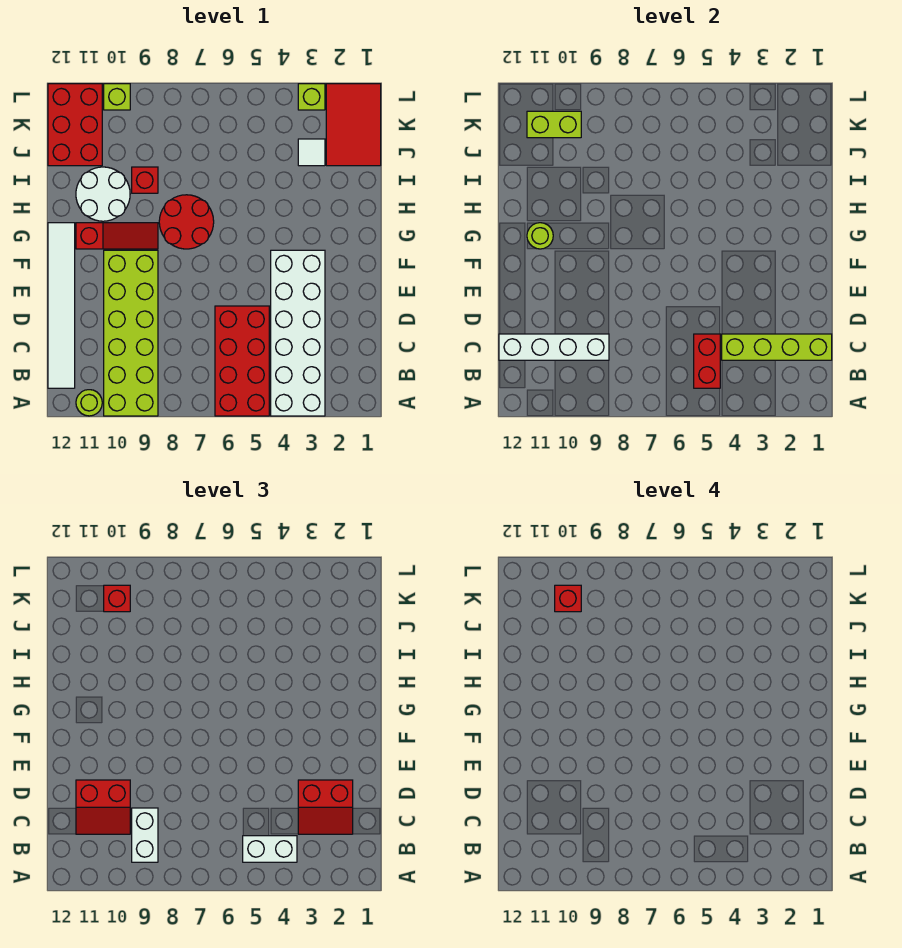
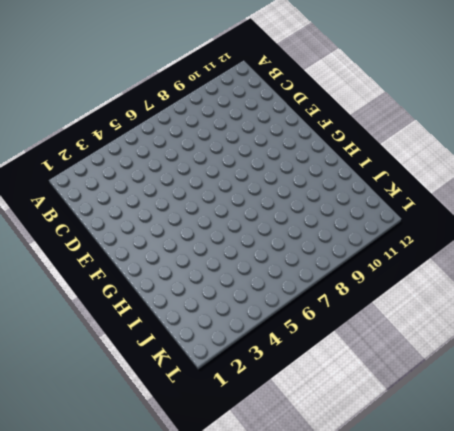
none -> white 2x6 brick [271,250,325,416]
none -> red 2x4 brick [215,306,269,416]
none -> lime 2x6 brick [104,250,158,416]

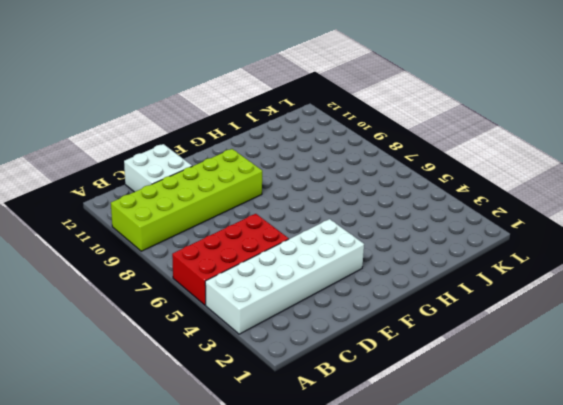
white 2x2 brick [124,144,192,192] -> white 1x6 tile [48,223,75,388]
none -> lime 1x1 round brick [76,390,102,416]
none -> red 2x2 round brick [159,195,214,249]
none -> red 1x3 slope [76,223,158,249]

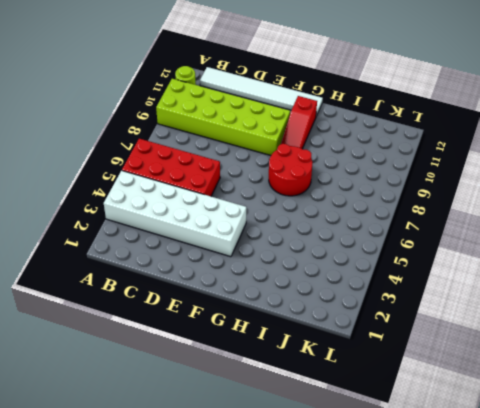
none -> white 2x2 round brick [76,167,130,221]
none -> red 1x1 brick [132,167,158,193]
none -> red 2x3 tile [326,84,381,166]

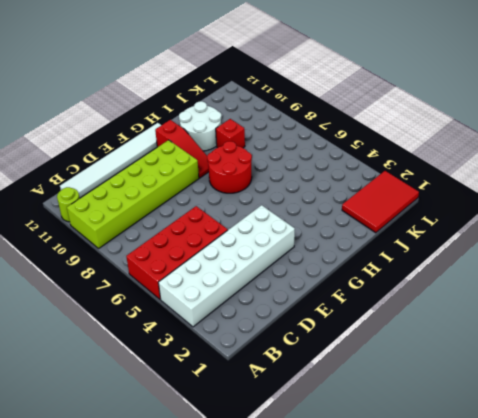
none -> white 1x1 tile [298,139,325,166]
none -> red 2x3 brick [48,84,102,166]
none -> lime 1x1 brick [298,84,325,110]

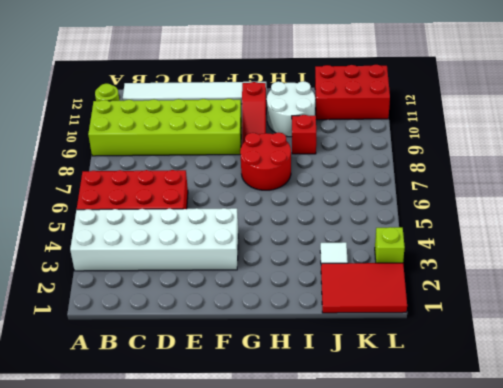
none -> lime 1x1 brick [104,84,130,110]
none -> red 1x2 brick [694,334,720,388]
none -> lime 1x4 brick [722,334,832,360]

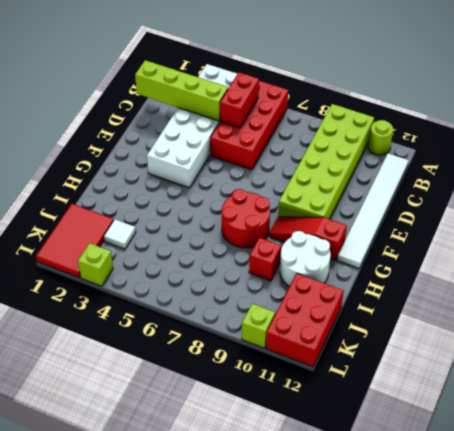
none -> white 1x4 brick [499,334,609,360]
none -> lime 1x1 round brick [527,223,553,249]
none -> lime 1x2 brick [527,111,581,138]

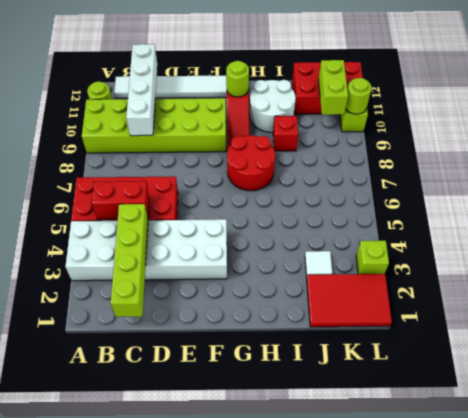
lime 1x1 round brick [346,78,372,114] -> none
none -> white 1x2 brick [243,836,297,862]
none -> white 1x2 brick [132,808,158,862]
none -> red 2x2 slope [298,780,353,834]

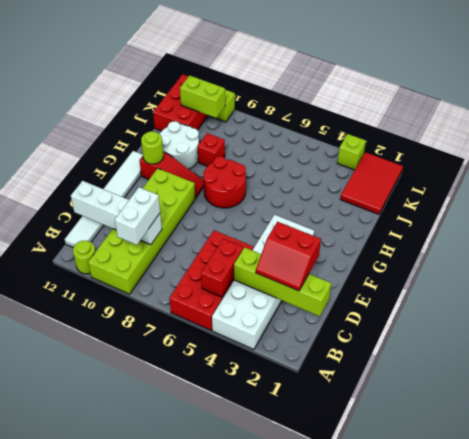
none -> white 1x1 tile [298,139,325,166]
none -> white 1x2 brick [243,836,297,862]
none -> red 2x2 slope [76,780,130,834]

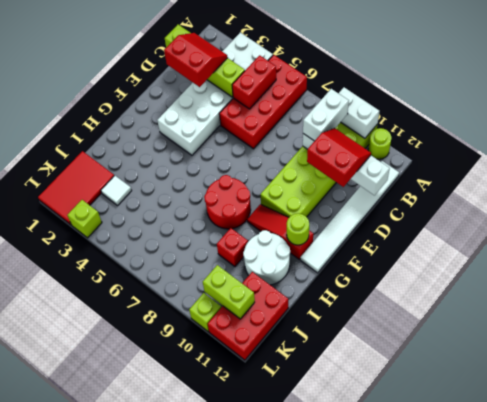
white 1x2 brick [339,87,379,138] -> white 1x2 brick moved to [243,836,297,862]
none -> red 1x1 brick [104,585,130,612]
none -> red 1x1 brick [555,585,581,612]

